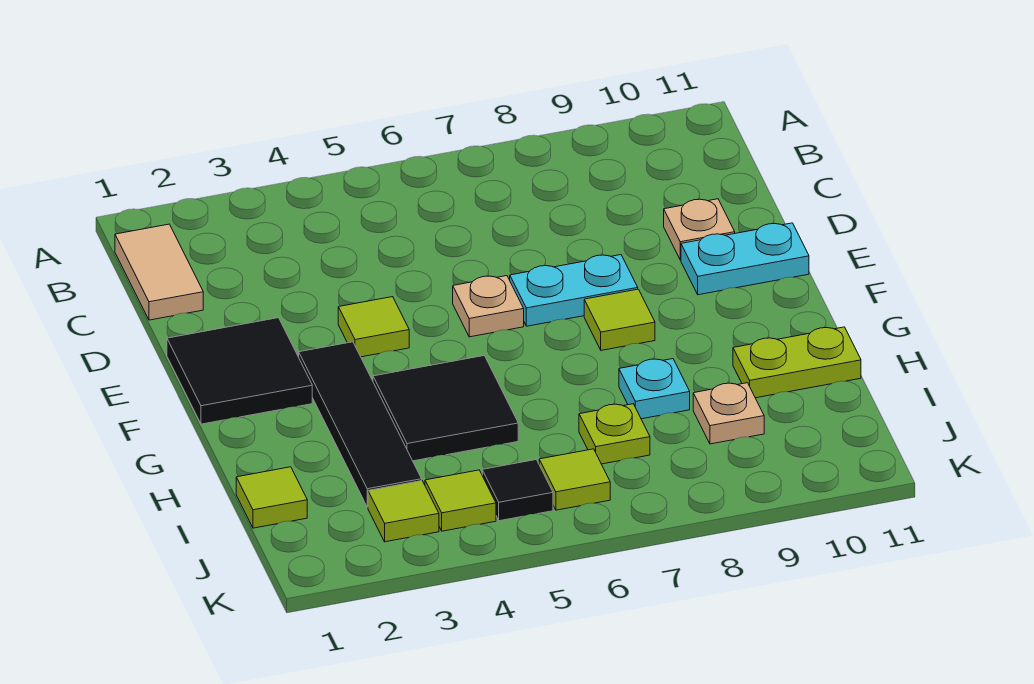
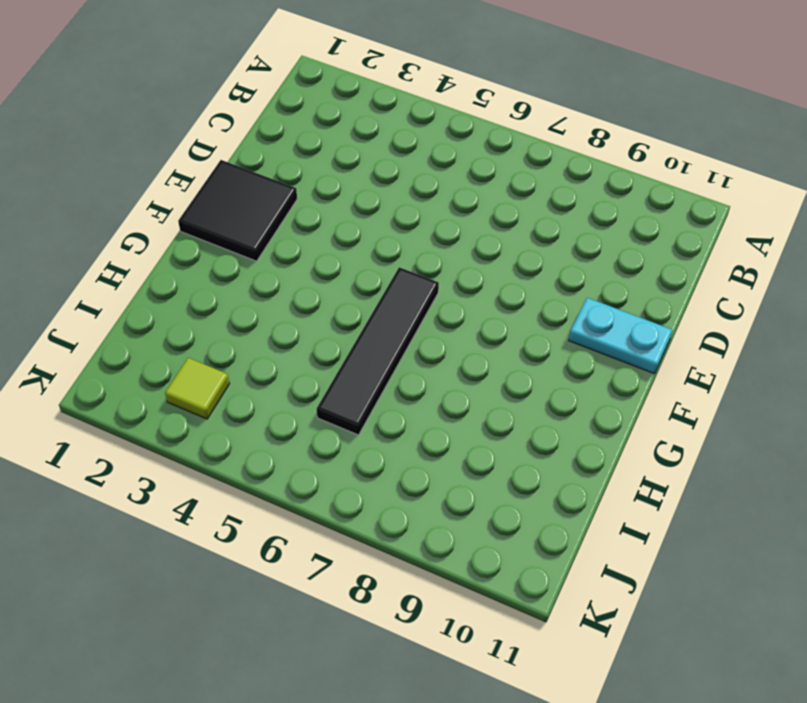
black 1x4 tile [317,267,439,435] -> black 1x4 tile moved to [299,342,422,507]
none -> tan 1x2 tile [115,224,203,320]
none -> tan 1x1 plate [664,199,735,260]
none -> lime 1x1 tile [338,297,409,357]

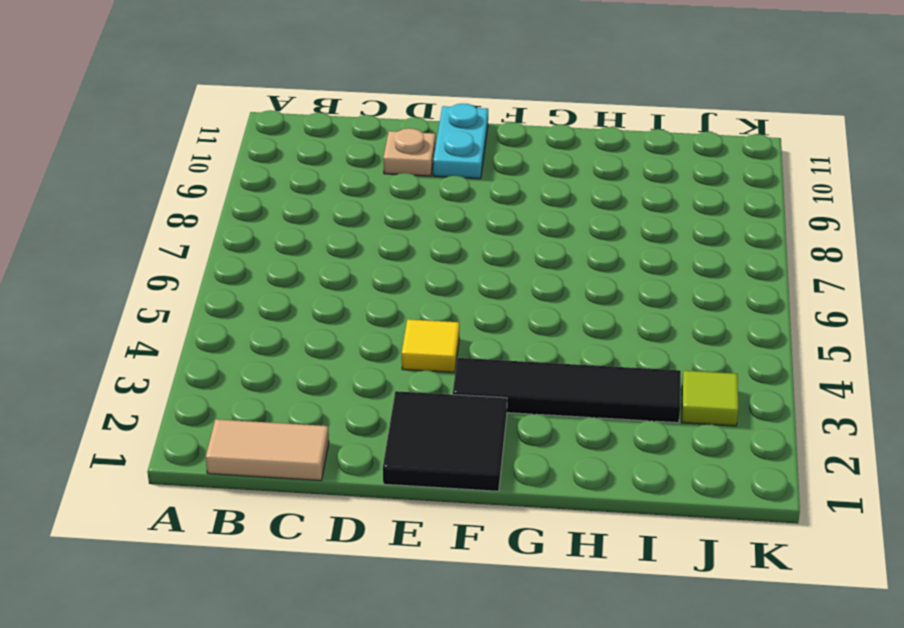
yellow 1x1 tile [402,319,459,373] -> lime 1x1 tile [338,297,409,357]
none -> tan 1x1 plate [453,276,524,337]
none -> cyan 1x2 plate [510,255,638,326]
none -> lime 1x1 tile [584,289,655,350]

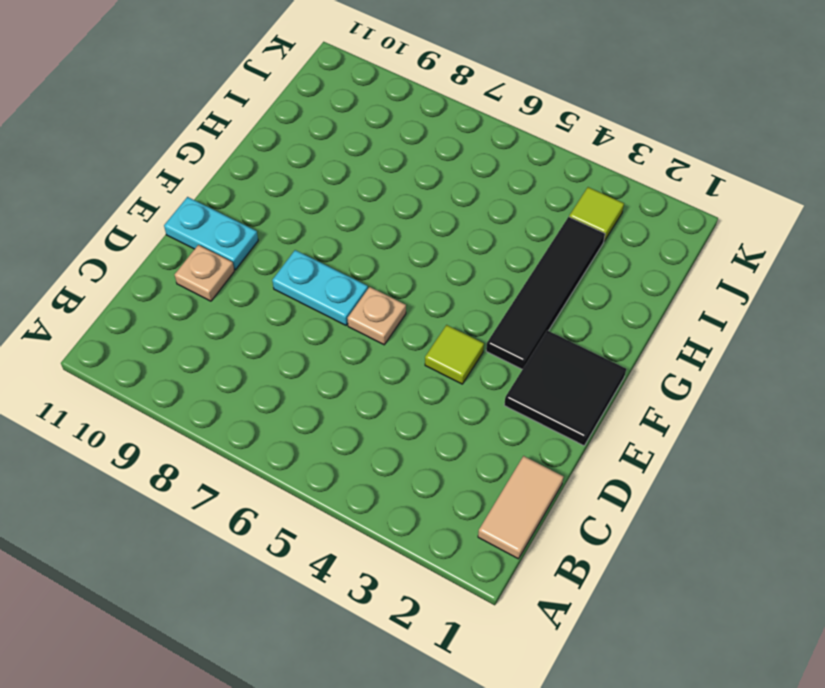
none -> lime 1x1 tile [584,289,655,350]
none -> black 2x2 tile [373,356,518,461]
none -> cyan 1x1 plate [619,359,690,419]

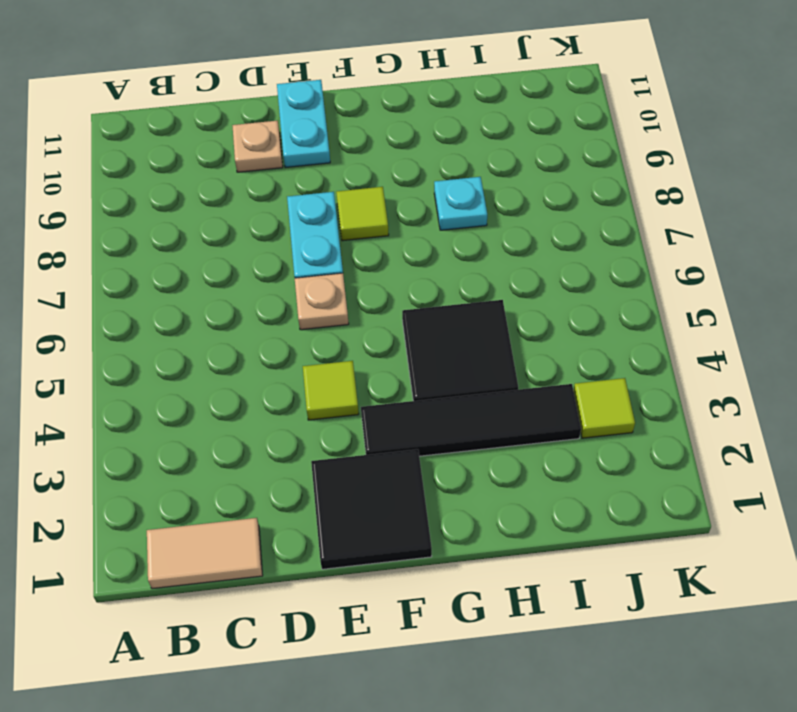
none -> lime 1x2 plate [733,327,861,398]
none -> lime 1x1 tile [236,467,307,528]
none -> lime 1x1 plate [579,404,650,464]

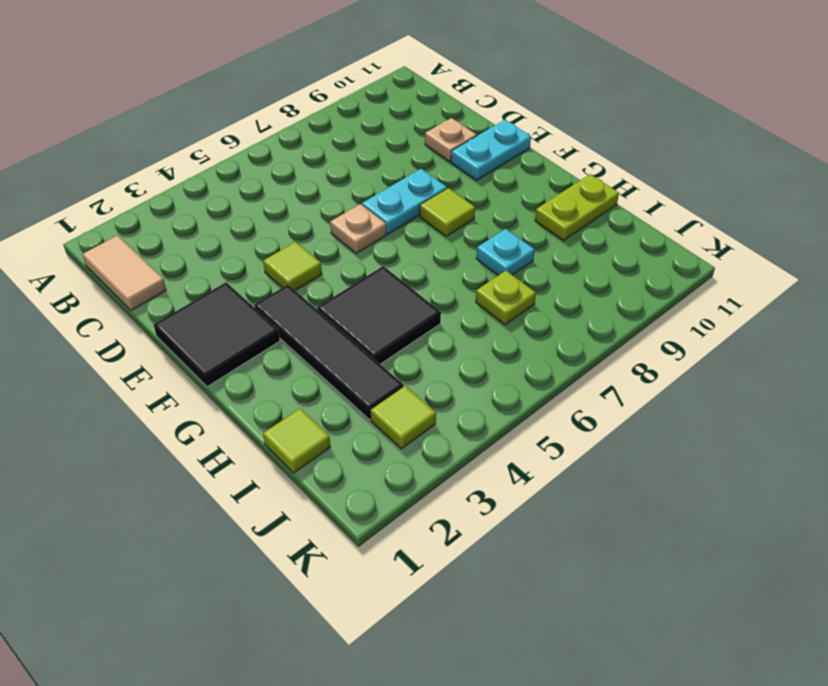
none -> tan 1x1 plate [693,383,764,444]
none -> lime 1x1 tile [425,470,496,531]
none -> black 1x1 tile [482,460,553,521]

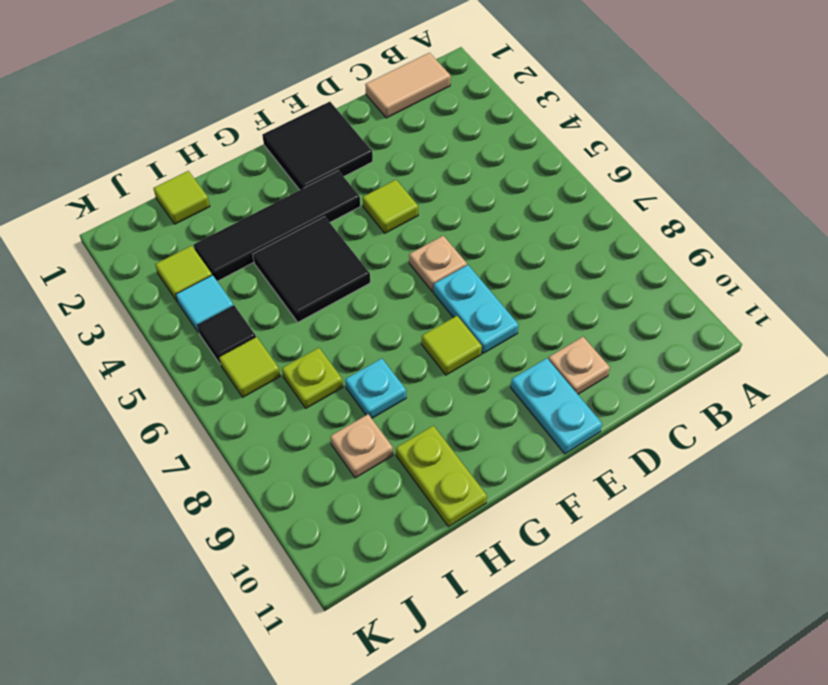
cyan 1x1 tile [176,275,234,333] -> lime 1x1 tile [425,470,496,531]

